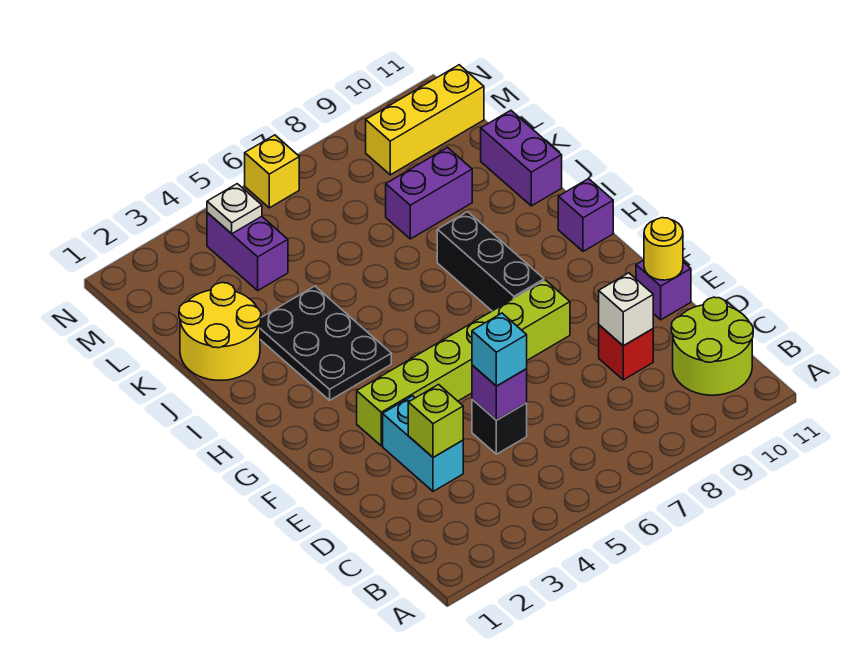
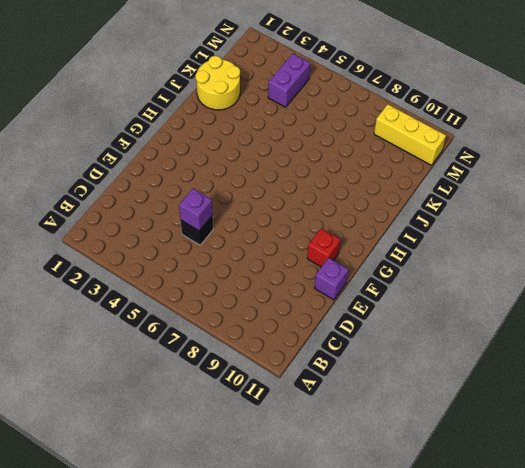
red 1x1 brick [307,228,340,267] -> red 1x1 brick moved to [599,325,653,380]
none -> lime 2x2 round brick [671,297,753,395]
none -> cyan 1x2 brick [383,396,463,491]
none -> lime 1x6 brick [357,280,570,446]

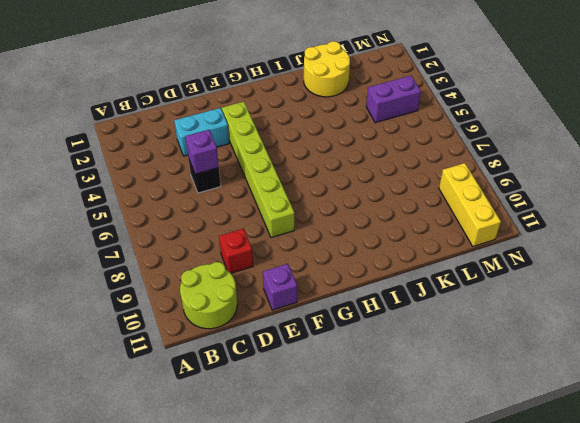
none -> black 1x3 brick [437,212,544,311]
none -> black 2x3 plate [260,286,391,400]
none -> purple 1x1 brick [558,179,613,251]

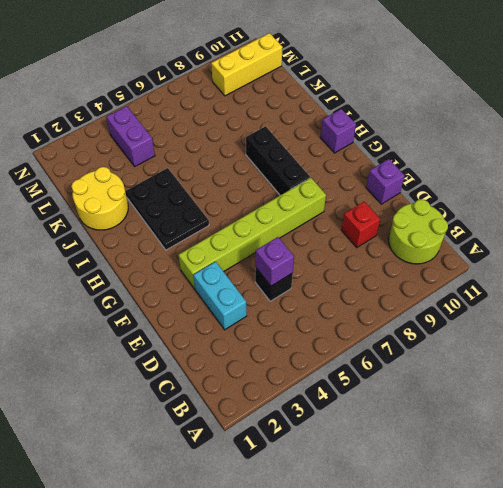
none -> purple 1x2 brick [481,110,562,206]
none -> purple 1x2 brick [386,148,472,239]
none -> yellow 1x1 brick [245,135,299,208]

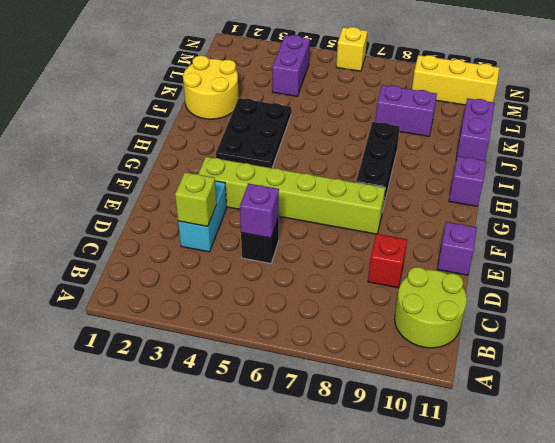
none -> white 1x1 brick [599,273,653,346]
none -> yellow 1x1 round brick [644,218,683,280]
none -> white 1x1 plate [207,184,262,234]

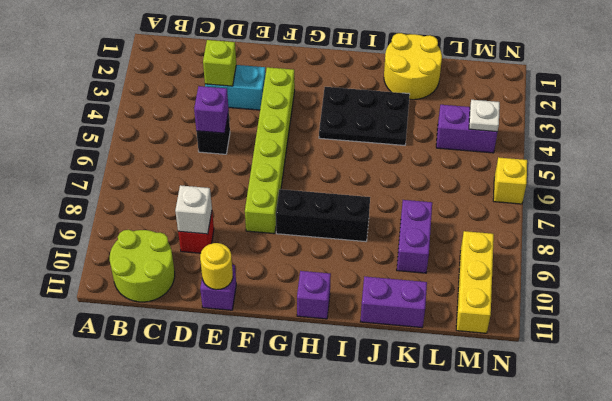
none -> cyan 1x1 brick [472,313,527,386]

